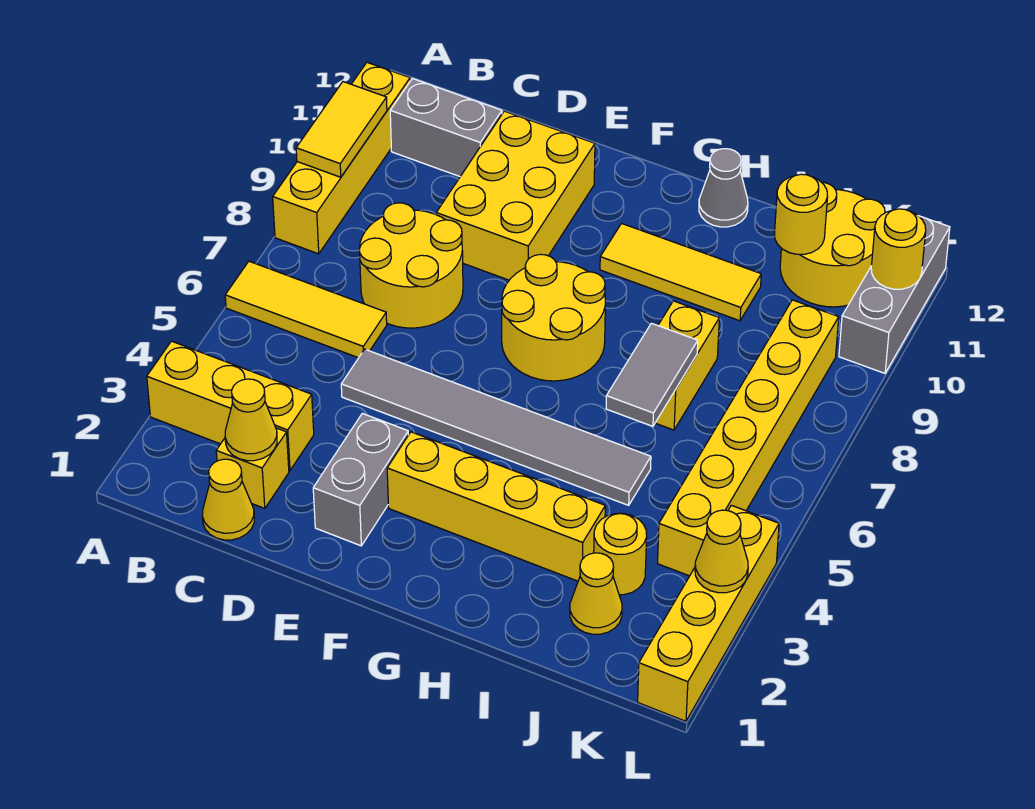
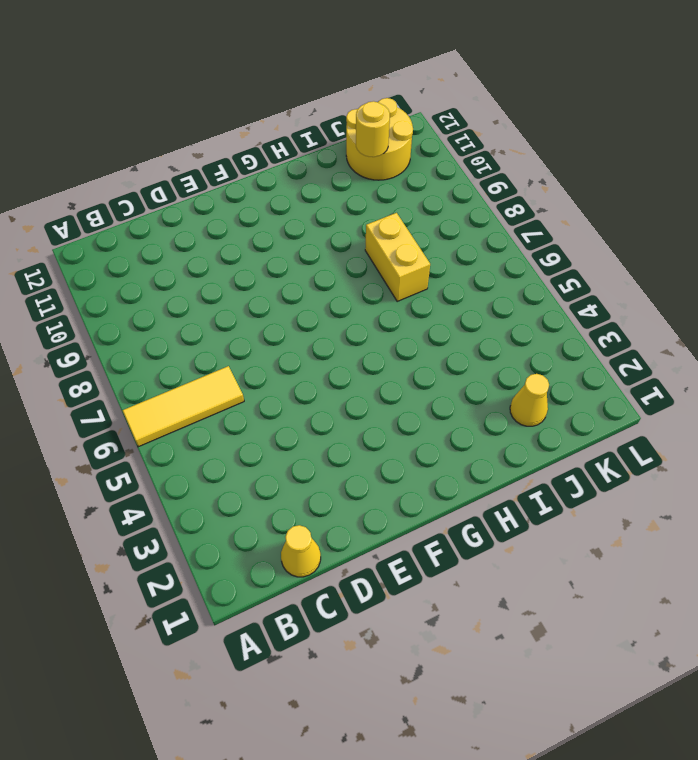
none -> yellow 1x3 brick [147,341,314,470]
none -> yellow 1x4 brick [273,62,410,254]
none -> grey 1x2 brick [390,79,502,176]

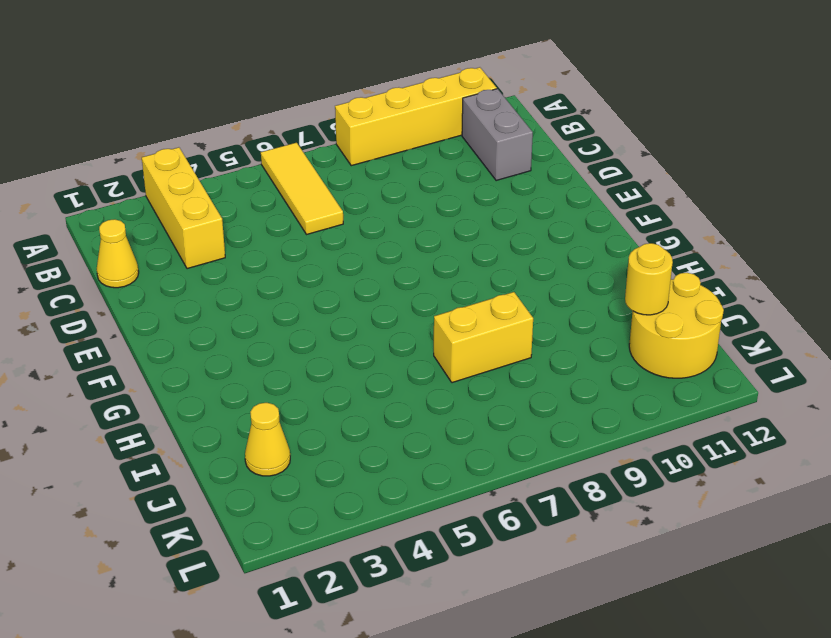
none -> yellow 1x1 brick [216,428,289,508]
none -> yellow 2x2 round brick [360,203,463,328]
none -> grey 1x6 tile [341,349,651,505]

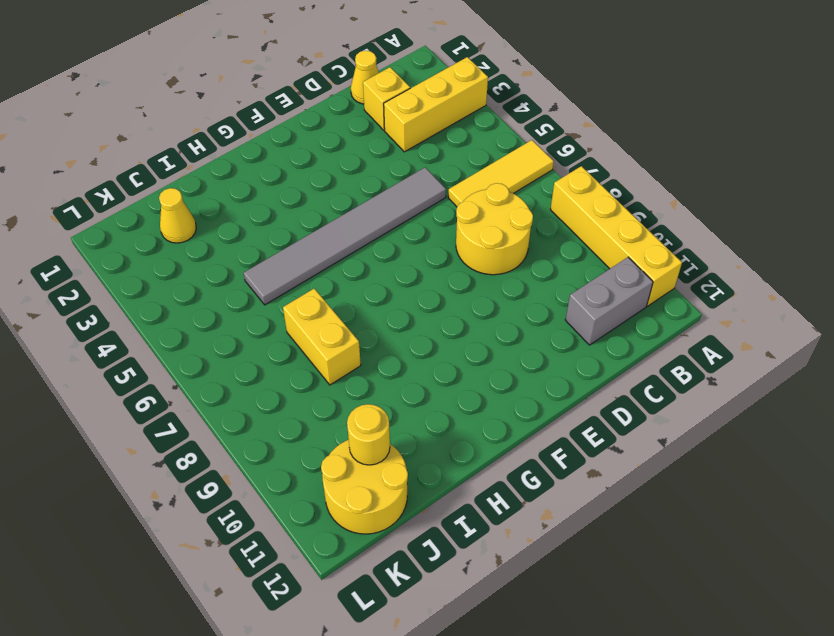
none -> yellow 2x3 brick [436,111,595,280]
none -> grey 1x2 brick [313,413,408,546]
none -> yellow 1x4 brick [387,432,605,581]

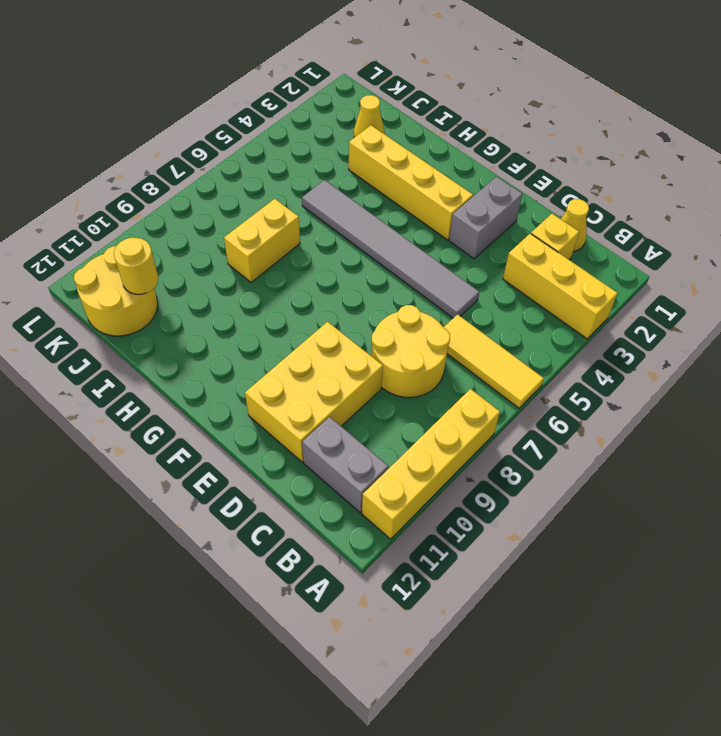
none -> yellow 2x2 round brick [502,254,606,381]
none -> yellow 1x3 tile [600,223,761,321]
none -> grey 1x1 cone [699,149,748,227]

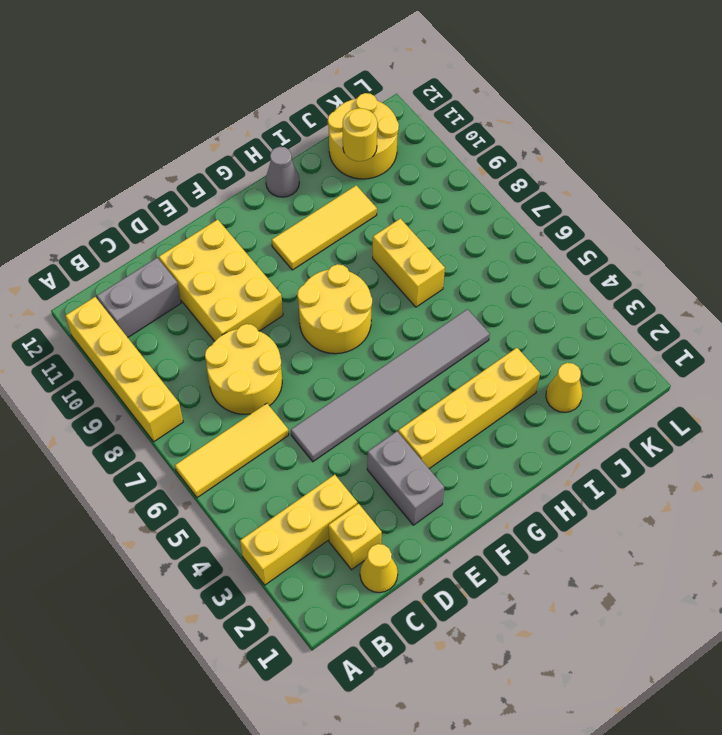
none -> yellow 1x1 round brick [594,513,647,595]
none -> yellow 1x6 brick [658,300,839,576]
none -> yellow 1x4 brick [638,505,779,721]

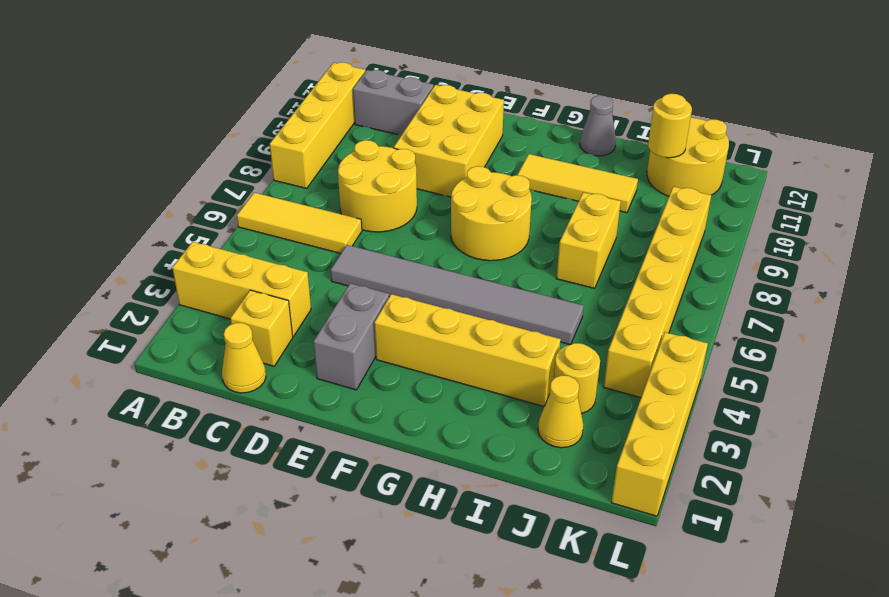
none -> grey 1x3 brick [839,216,950,373]
none -> yellow 1x2 tile [296,82,387,177]
none -> yellow 1x1 cone [225,379,277,461]

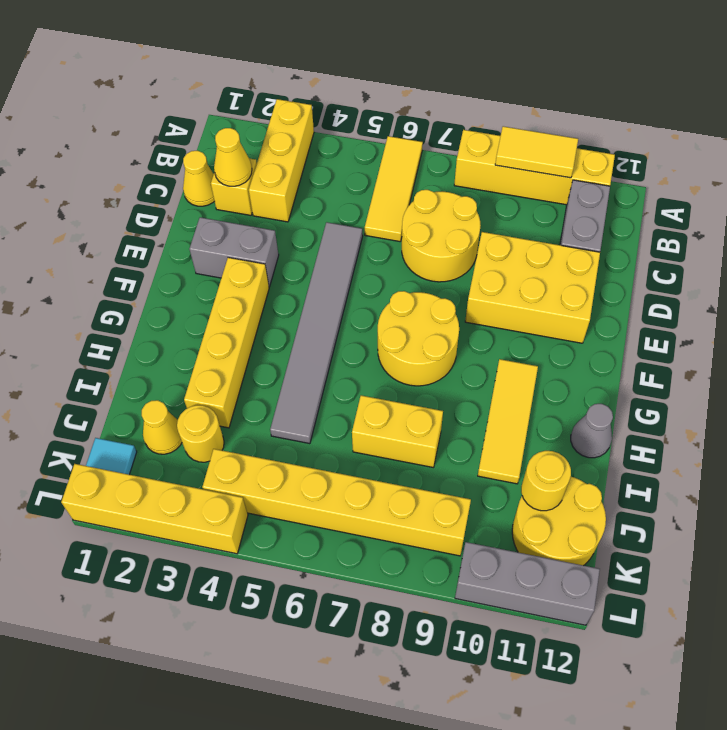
cyan 1x1 tile [86,438,137,475] -> none
none -> grey 1x2 tile [606,323,698,426]
none -> yellow 1x1 cone [695,510,748,593]
none -> yellow 1x1 round brick [871,209,926,289]

